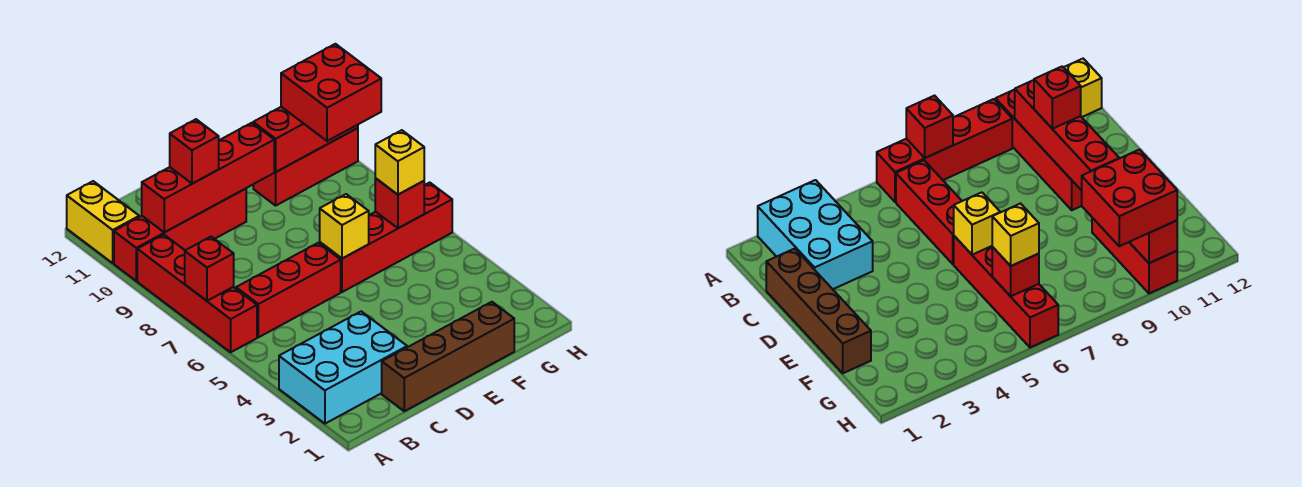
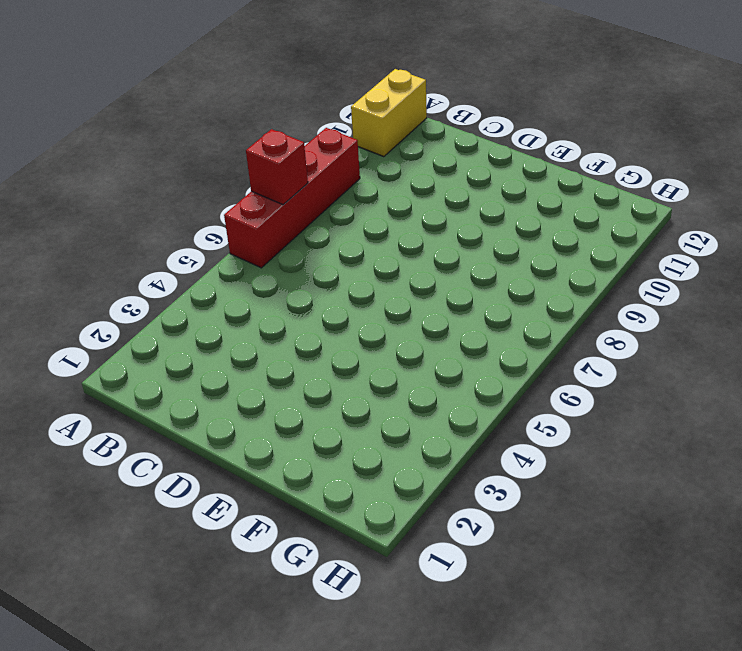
none -> cyan 2x3 brick [279,311,407,424]
none -> red 1x4 brick [114,189,246,281]
none -> red 1x3 brick [236,243,341,337]

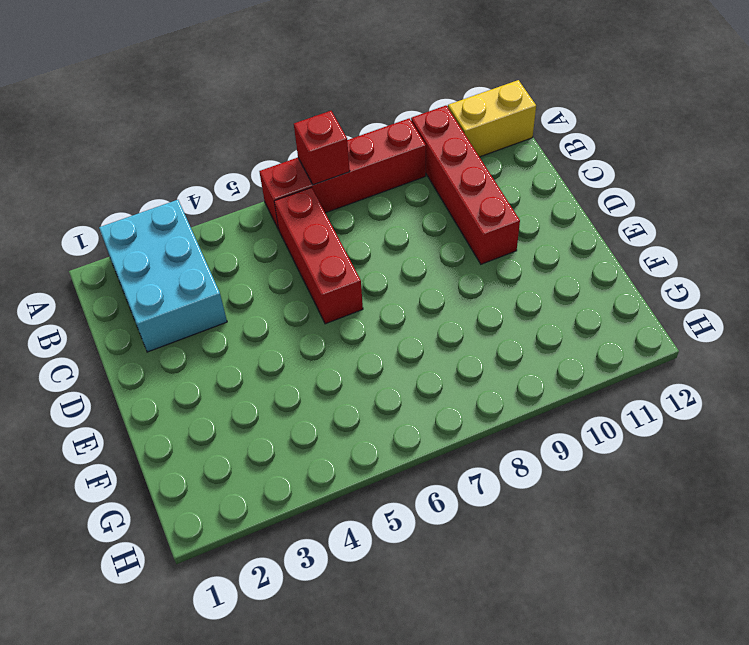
none -> brown 1x4 brick [382,302,514,411]
none -> red 1x4 brick [320,183,452,292]
none -> red 1x3 brick [253,128,358,206]

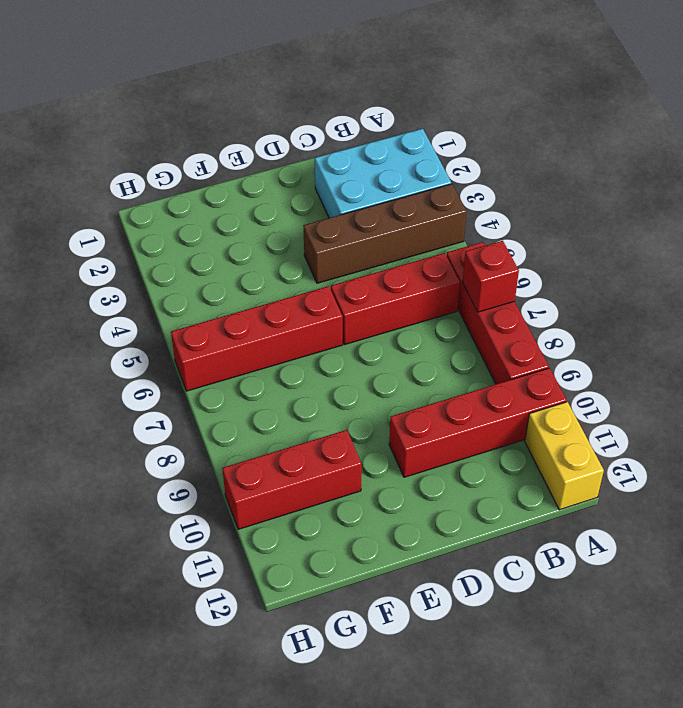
brown 1x4 brick [303,184,467,283] -> brown 1x4 brick moved to [382,302,514,411]
none -> red 1x4 brick [142,123,274,232]
none -> yellow 1x1 brick [320,194,369,259]
none -> red 1x3 brick [253,107,358,172]

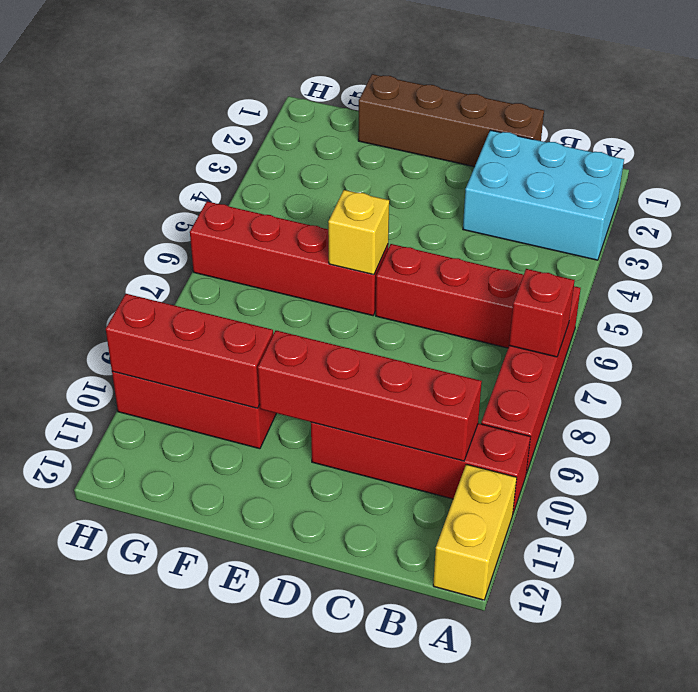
none -> red 1x1 brick [375,178,424,228]
none -> red 1x1 brick [170,119,219,184]
none -> yellow 1x1 brick [375,130,424,195]

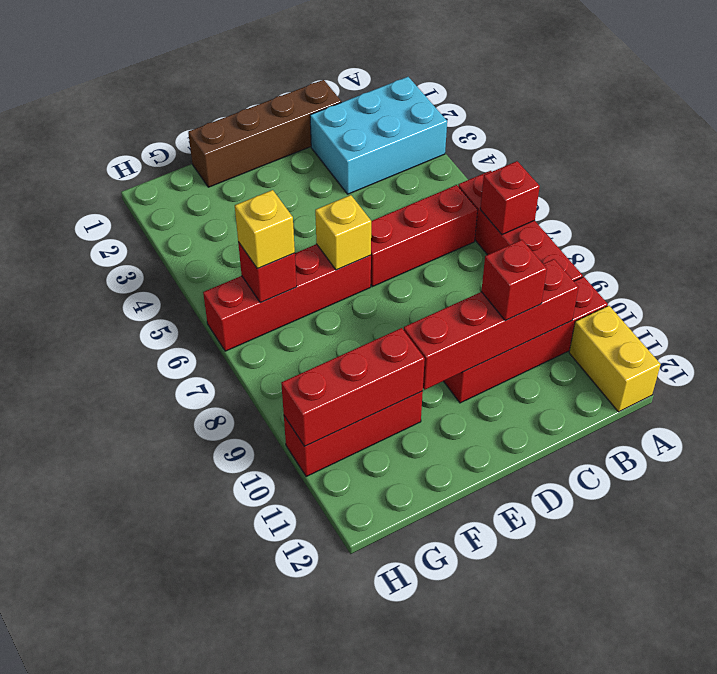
none -> red 2x2 brick [281,44,381,141]

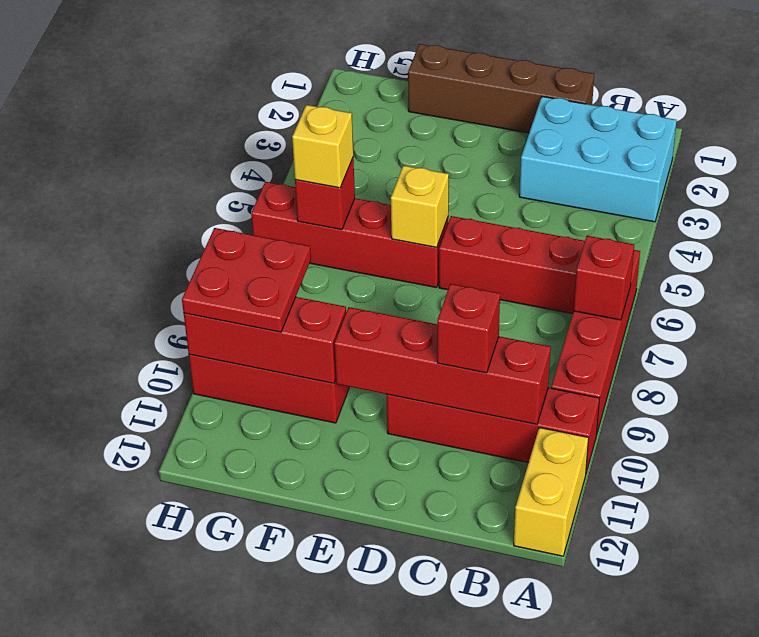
red 2x2 plate [182,228,311,332] -> red 2x2 brick [281,44,381,141]

